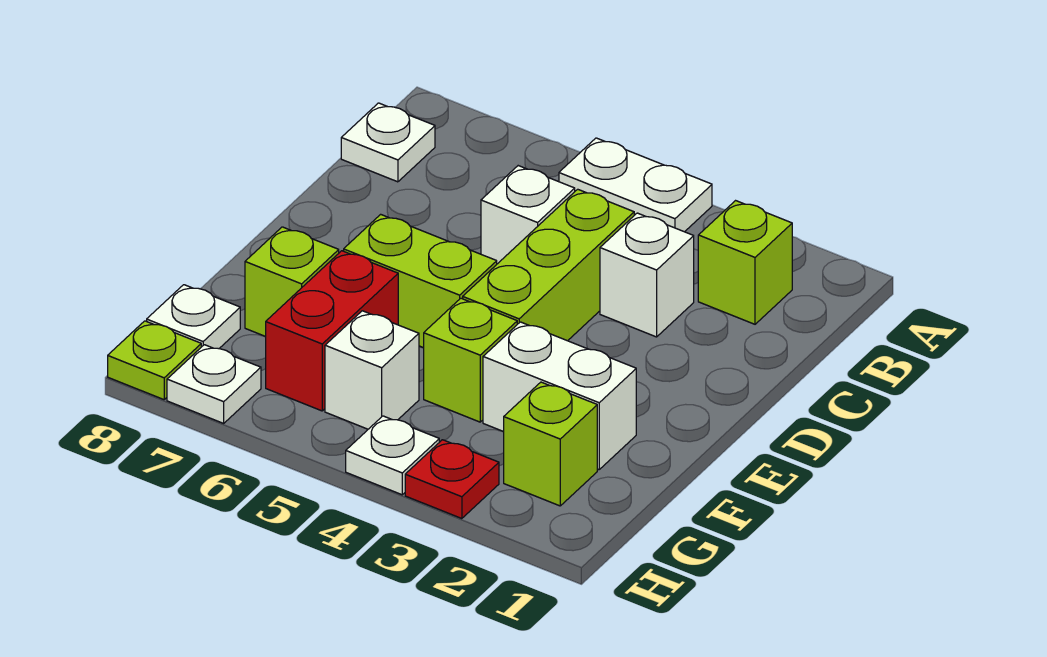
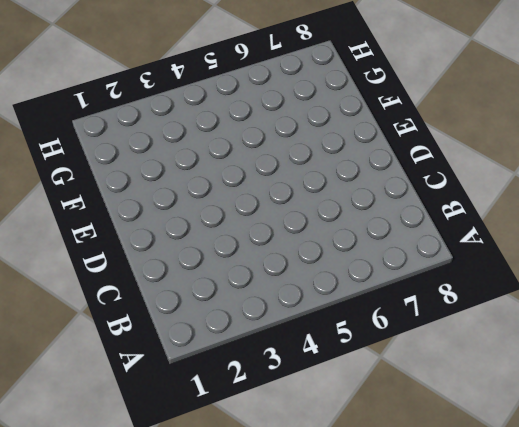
none -> white 1x2 plate [559,138,712,232]
none -> lime 1x1 brick [698,201,792,324]
none -> white 1x1 plate [341,103,435,182]

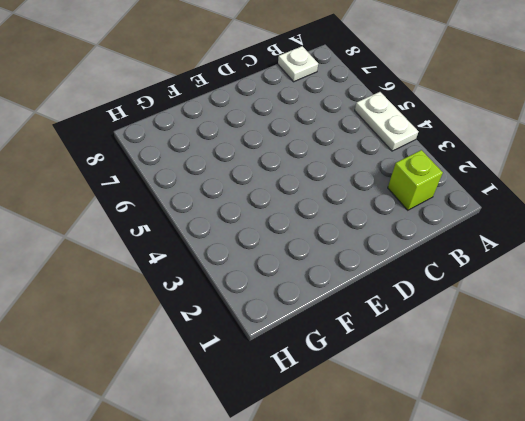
none -> white 1x1 brick [600,213,694,337]
none -> lime 1x3 brick [463,189,634,341]
none -> white 1x1 brick [481,166,575,264]

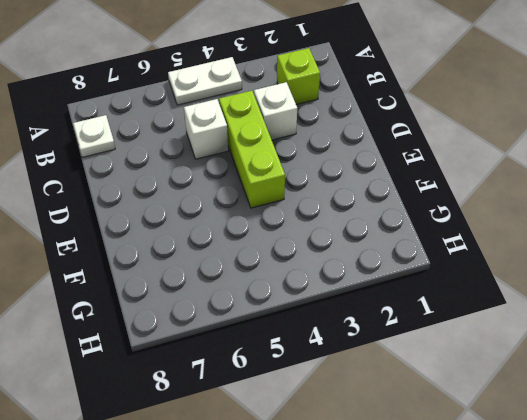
none -> lime 1x2 brick [344,214,497,348]
none -> white 1x2 brick [483,322,636,470]
none -> lime 1x1 brick [424,298,517,422]

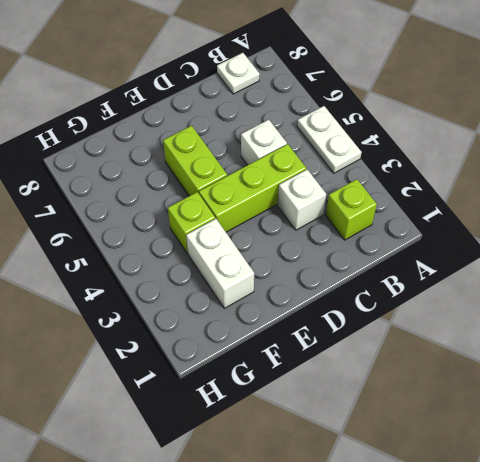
none -> red 1x2 brick [266,251,398,411]
none -> lime 1x1 brick [245,227,339,337]
none -> lime 1x1 brick [504,382,597,506]

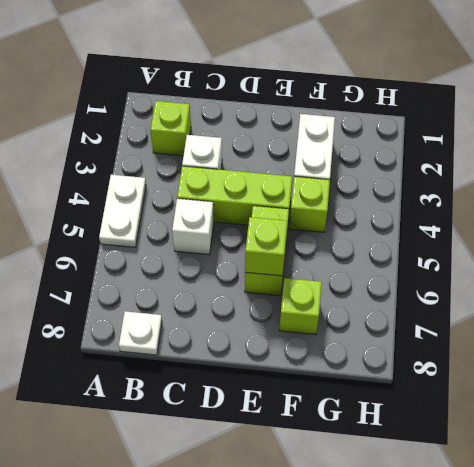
lime 1x1 brick [245,217,288,276] -> lime 1x1 brick moved to [504,382,597,506]
none -> red 1x2 brick [266,251,398,411]
none -> white 1x1 brick [325,311,419,429]
none -> white 1x1 plate [147,285,240,349]

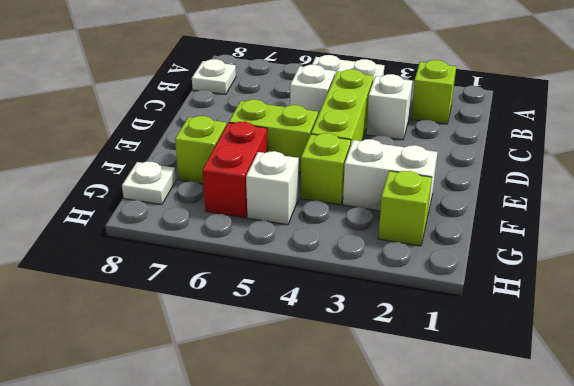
none -> red 1x1 plate [405,440,499,519]
none -> white 1x1 plate [346,416,439,495]
none -> white 1x1 plate [167,345,261,423]

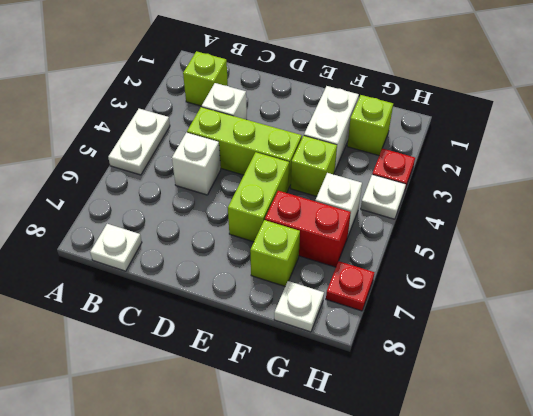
red 1x1 plate [326,261,375,311] -> white 1x1 plate [167,345,261,423]
none -> lime 1x1 plate [108,321,201,400]

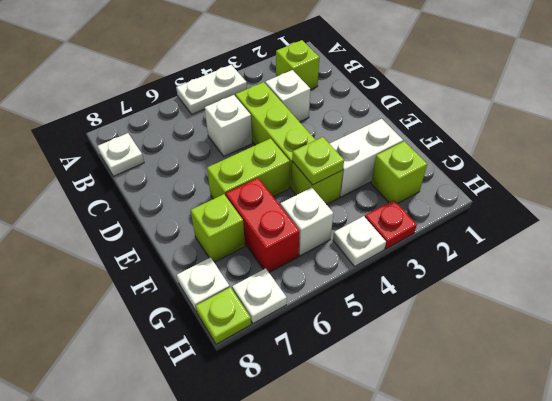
lime 1x1 plate [292,137,344,185] -> none

